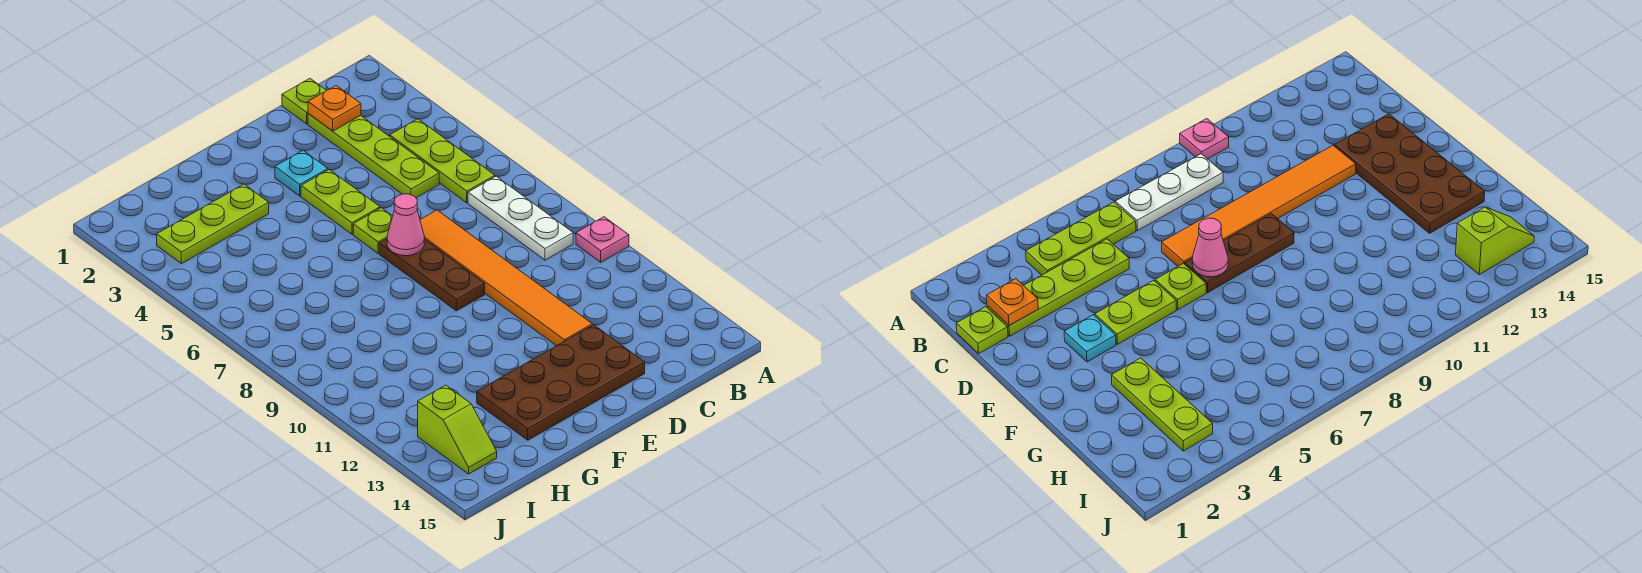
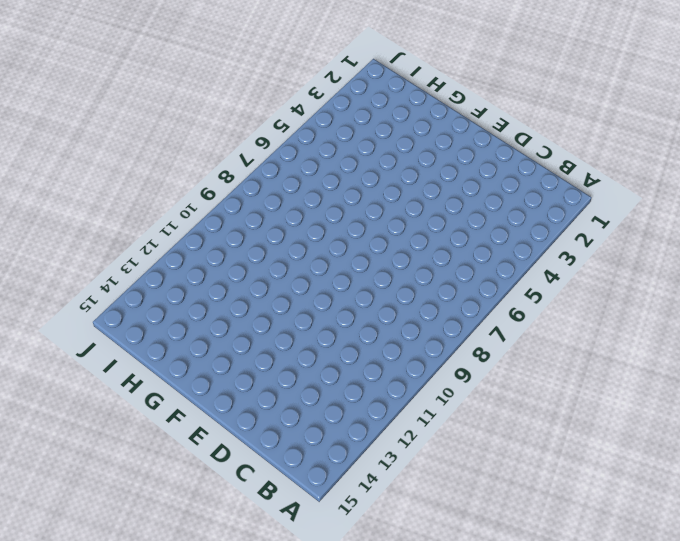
none -> pink 1x1 plate [576,217,629,262]
none -> lime 1x3 plate [390,119,495,203]
none -> white 1x3 plate [468,176,573,260]

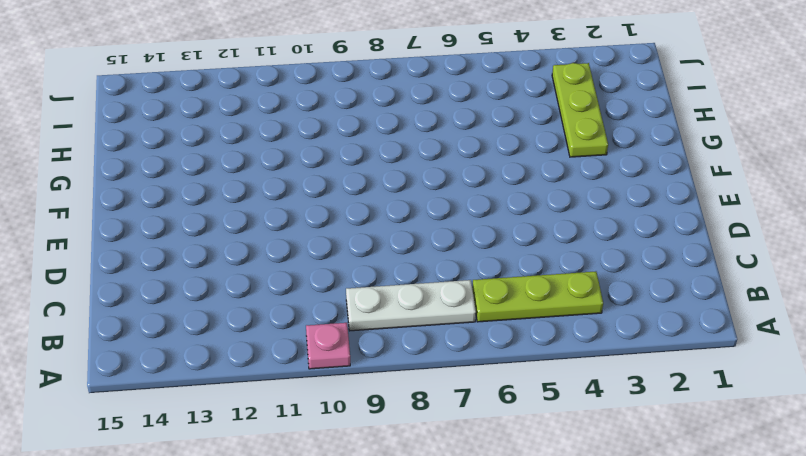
none -> lime 1x1 plate [282,79,326,124]
none -> lime 1x4 plate [308,113,439,198]
none -> orange 1x6 tile [420,210,592,346]

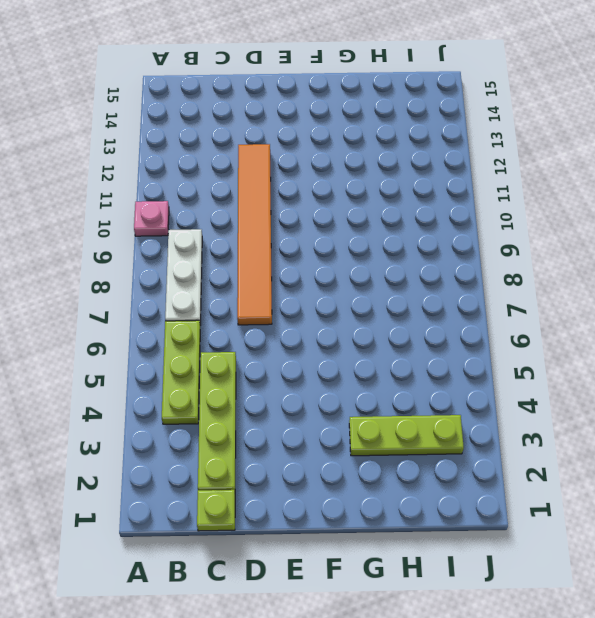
none -> brown 2x4 plate [477,325,645,440]
none -> cyan 1x1 plate [275,150,328,196]
none -> lime 1x2 plate [301,170,380,234]

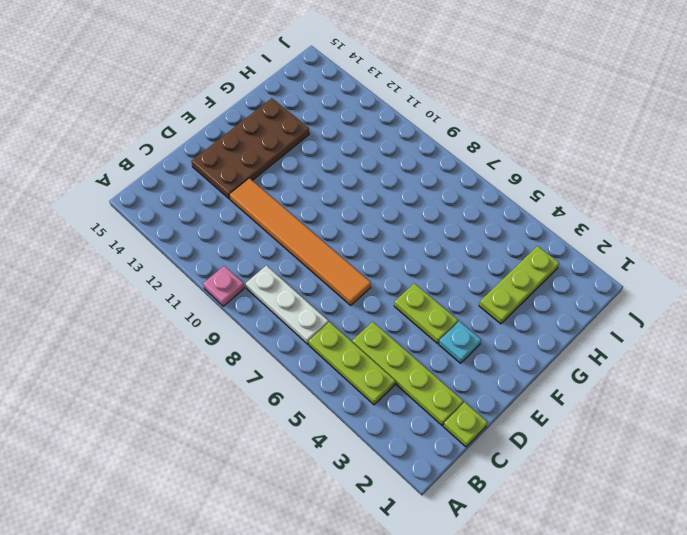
none -> lime 1x1 plate [353,208,393,253]
none -> brown 1x3 plate [379,239,485,311]
none -> lime 1x2 slope [418,385,497,474]

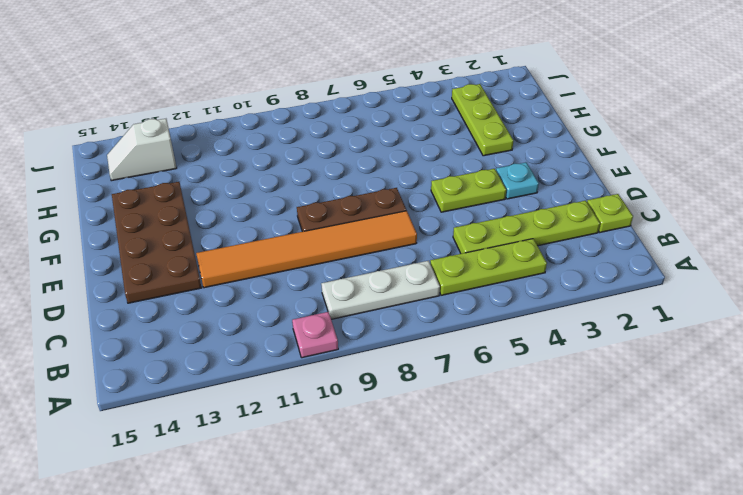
white 1x2 slope [107,119,177,181] -> lime 1x2 slope [418,385,497,474]
none -> lime 1x1 plate [353,208,393,253]
none -> orange 1x1 plate [308,86,361,131]
none -> pink 1x1 cone [387,194,424,256]

